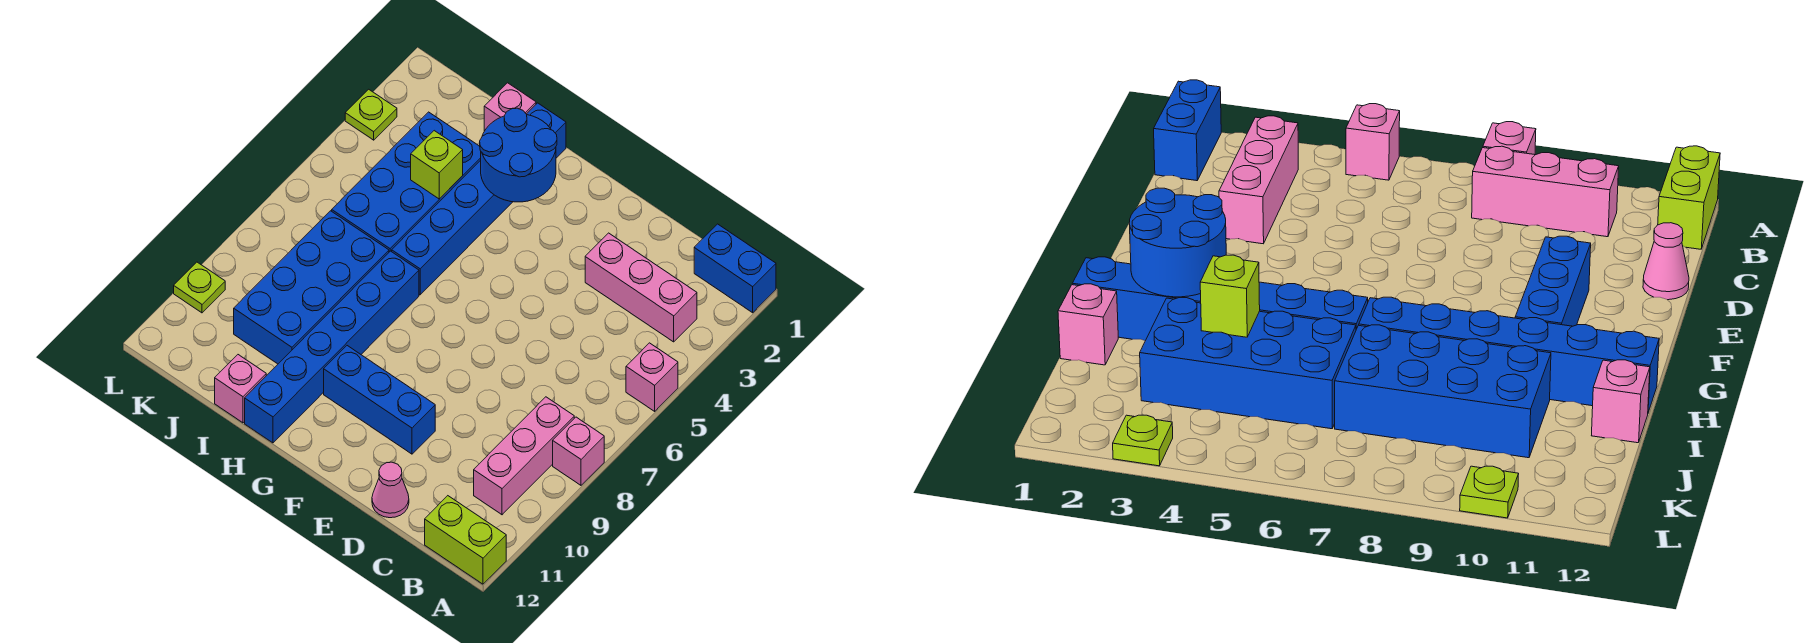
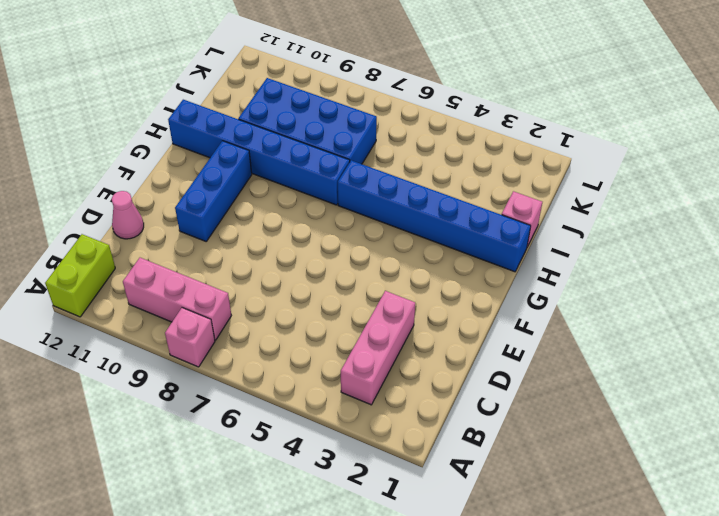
none -> blue 1x2 brick [694,224,776,313]
none -> pink 1x1 brick [626,343,678,411]
none -> blue 2x4 brick [332,112,481,252]

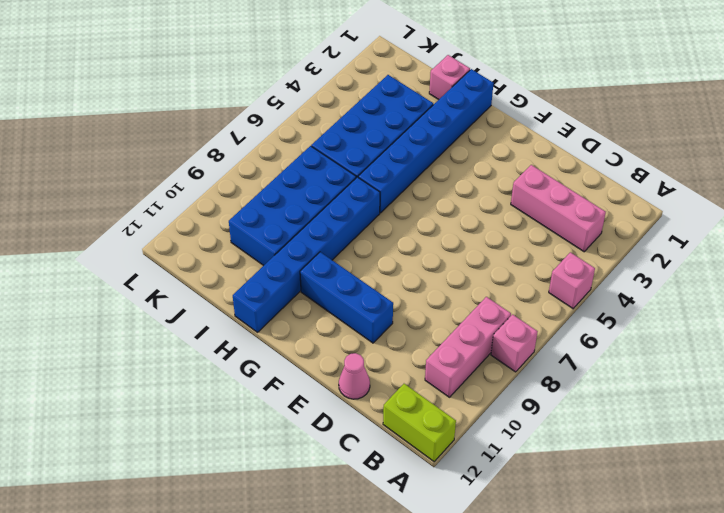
none -> blue 1x2 brick [694,224,776,313]
none -> pink 1x1 brick [215,355,266,423]
none -> lime 1x1 plate [345,89,397,140]

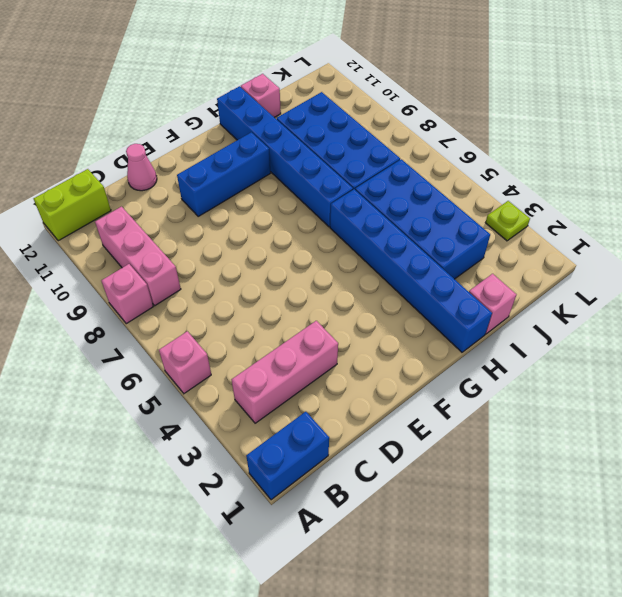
none -> lime 1x1 plate [174,262,225,313]
none -> blue 2x2 round brick [480,108,557,202]
none -> lime 1x1 brick [411,131,463,199]

